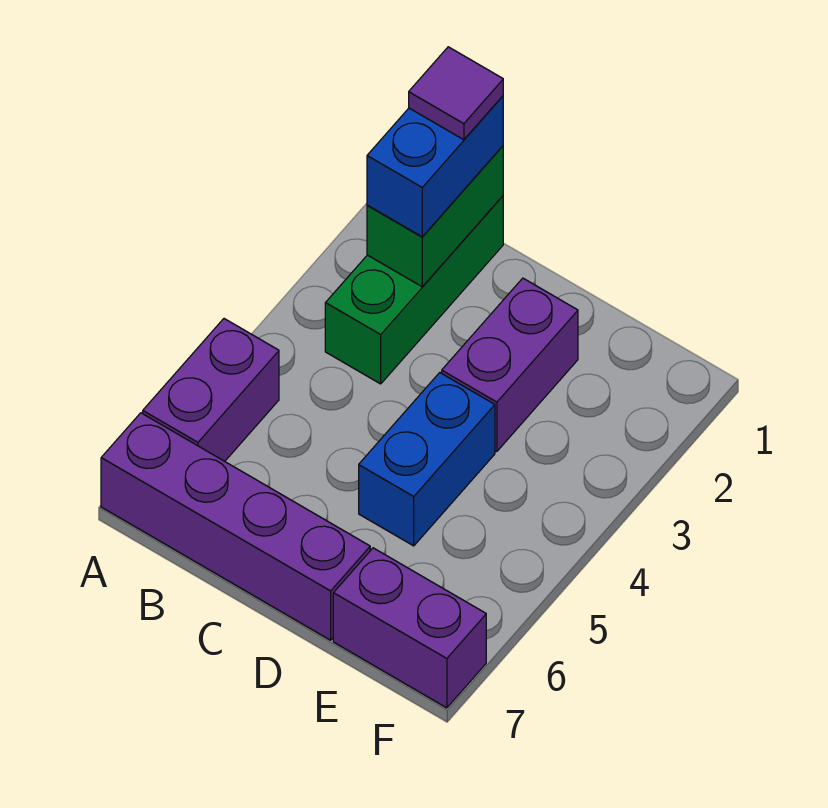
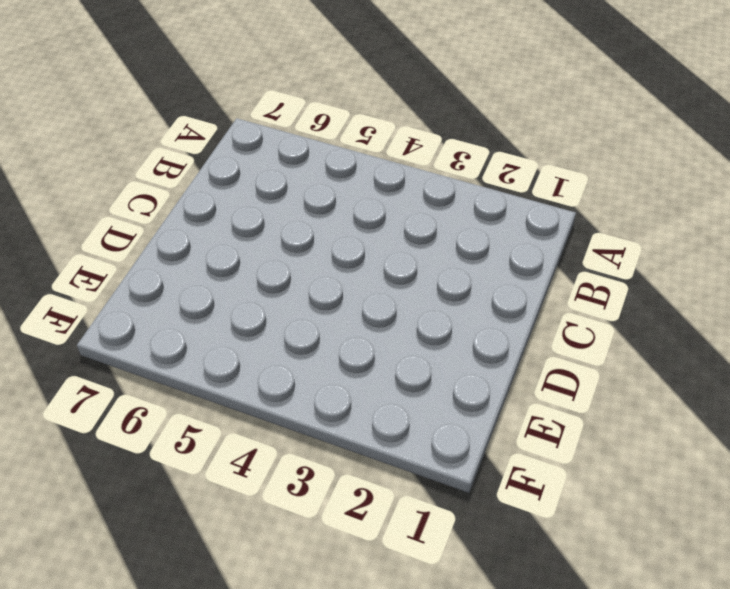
none -> purple 1x2 brick [143,319,279,461]
none -> purple 1x4 brick [101,413,370,640]

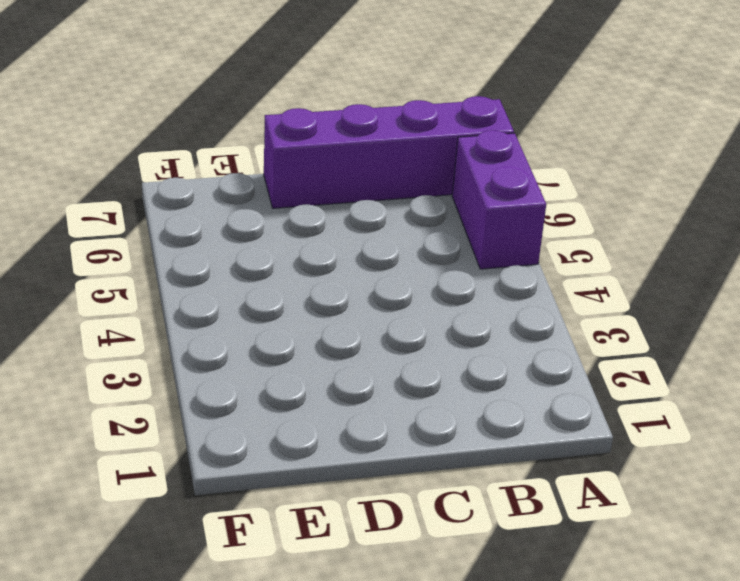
none -> green 1x3 brick [325,196,503,384]
none -> purple 1x2 brick [442,278,578,451]

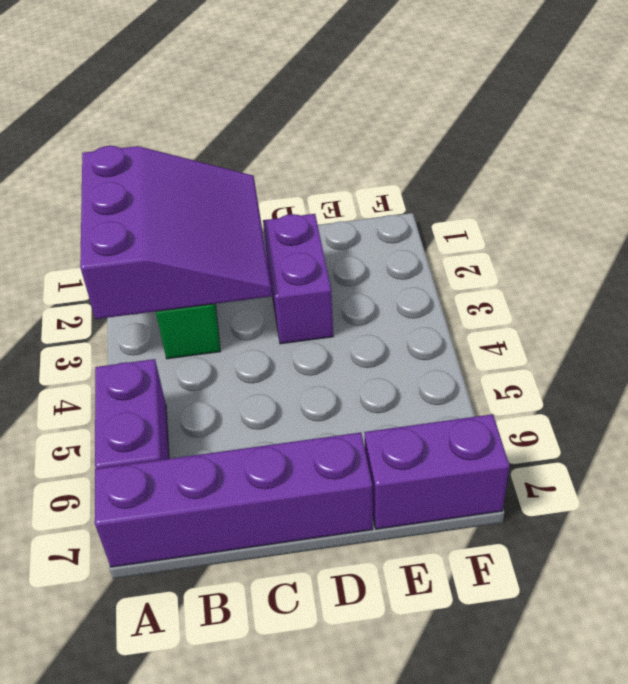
purple 3x3 slope [80,146,272,319] -> green 1x2 brick [367,146,503,287]
none -> blue 1x2 brick [359,373,495,546]
none -> blue 1x2 brick [367,96,503,237]

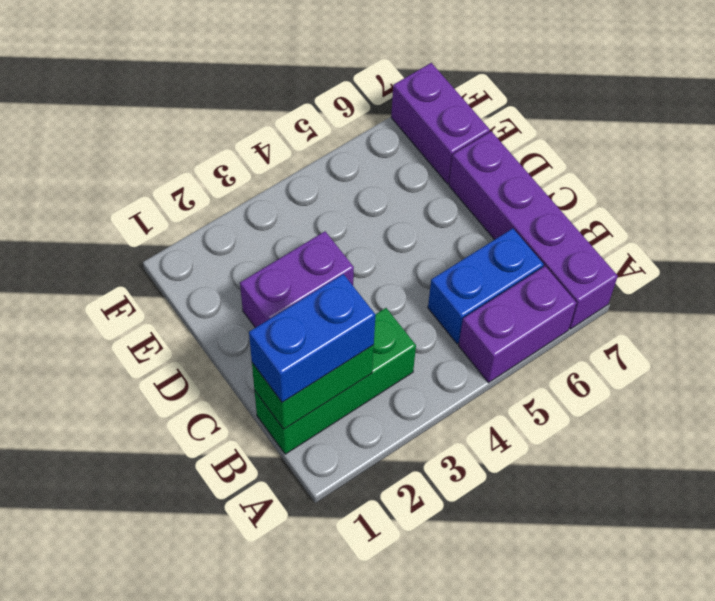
blue 1x2 brick [428,229,544,344] -> blue 1x2 brick moved to [359,373,495,546]
none -> purple 1x1 tile [409,47,503,140]

